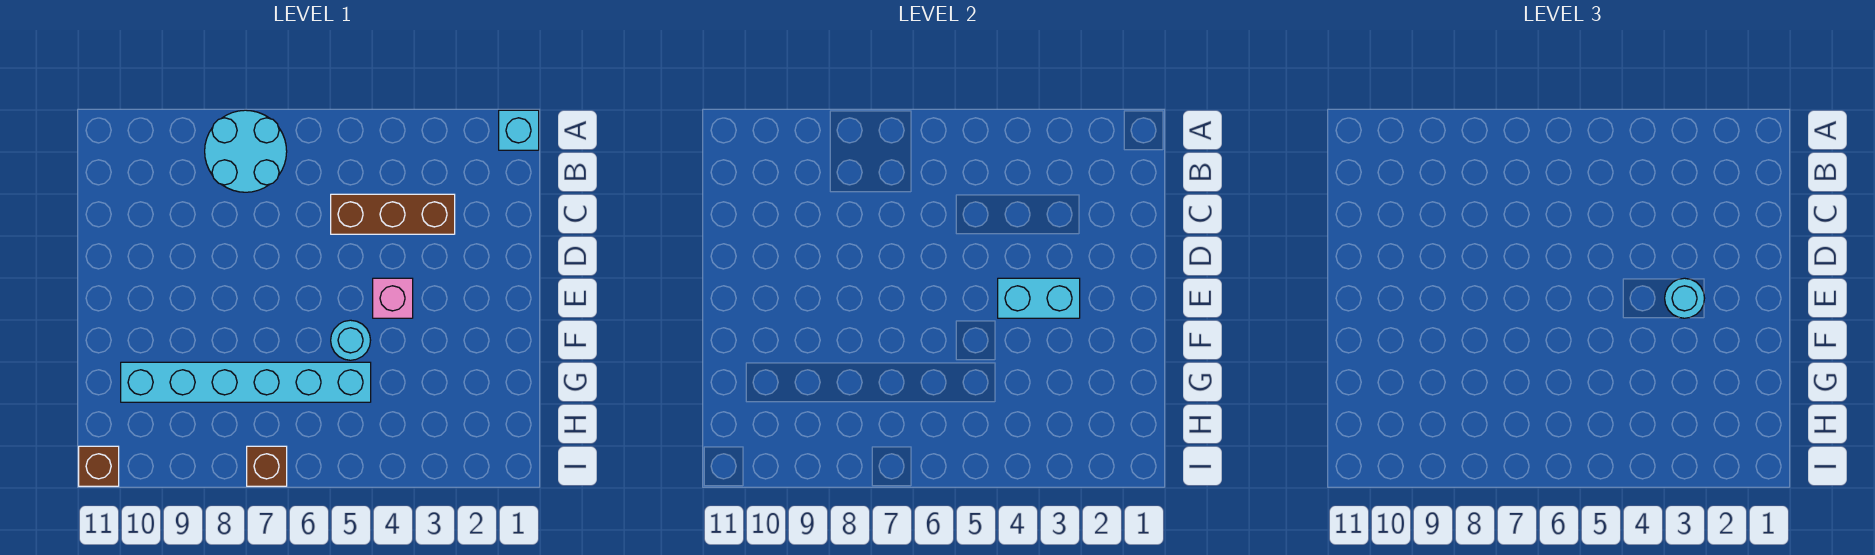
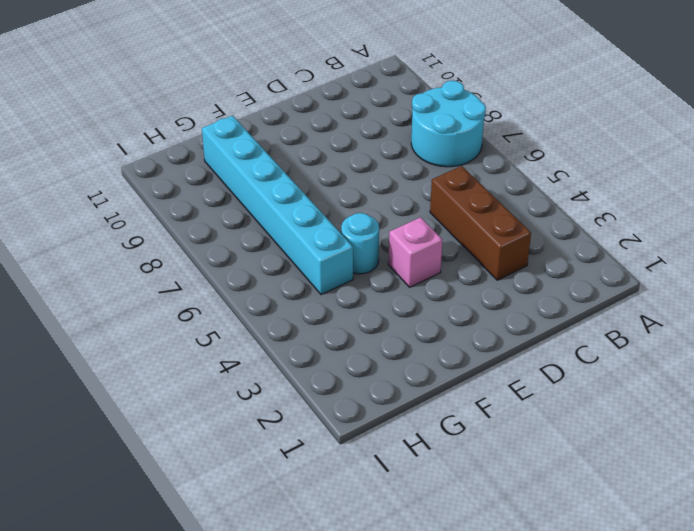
none -> cyan 1x1 brick [499,110,539,150]
none -> brown 1x1 brick [247,446,287,486]

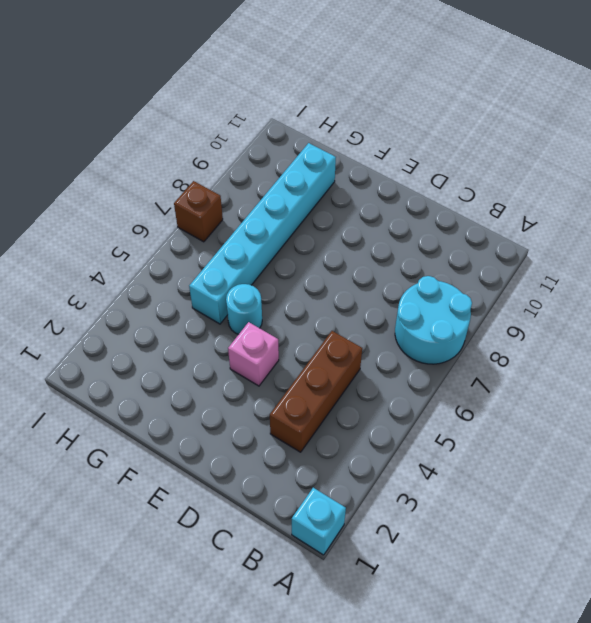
none -> brown 1x1 brick [79,446,119,486]
none -> cyan 1x2 brick [998,278,1080,318]

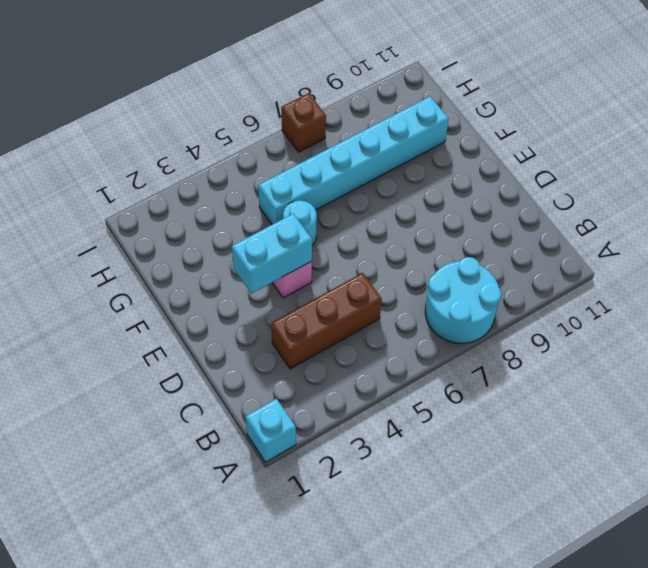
none -> brown 1x1 brick [79,446,119,486]
none -> cyan 1x1 round brick [1665,278,1705,318]

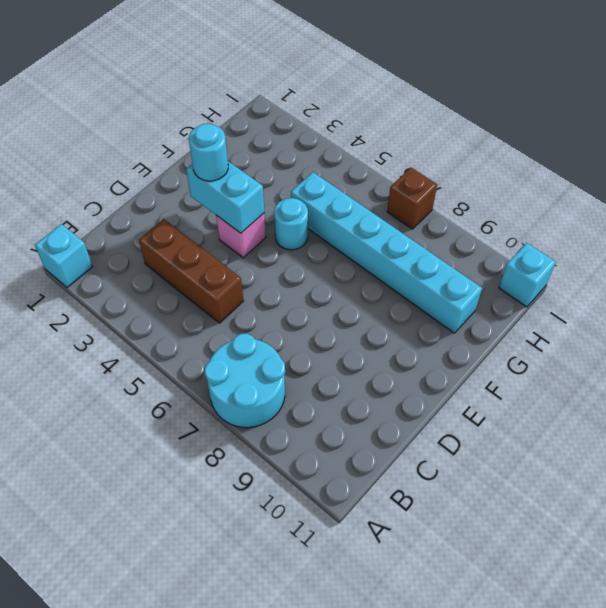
cyan 1x1 brick [499,243,556,307] -> brown 1x1 brick [79,446,119,486]

